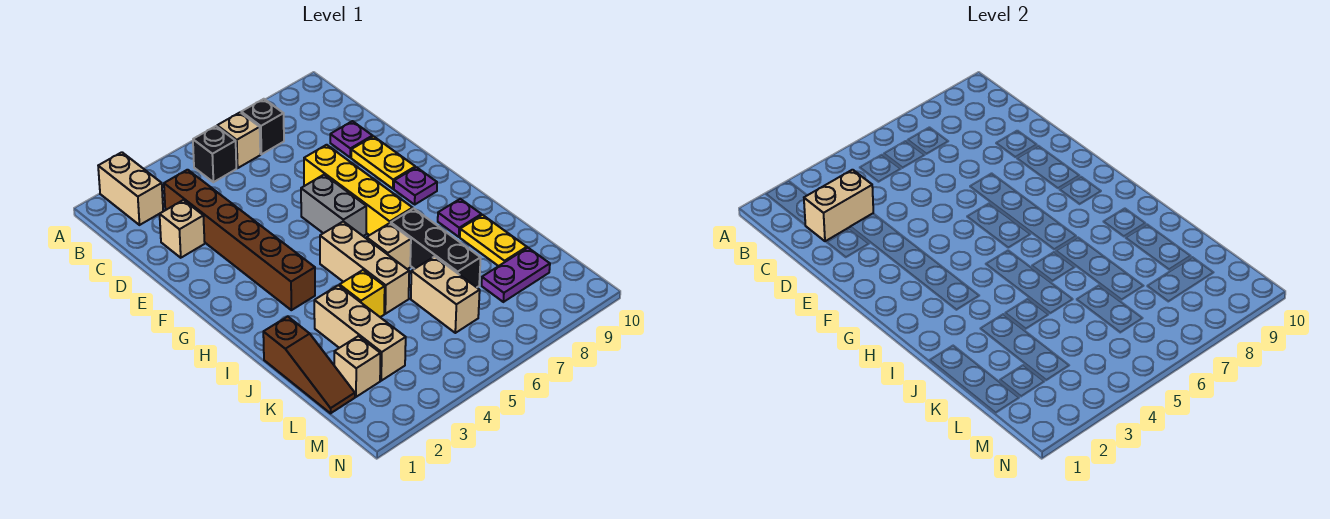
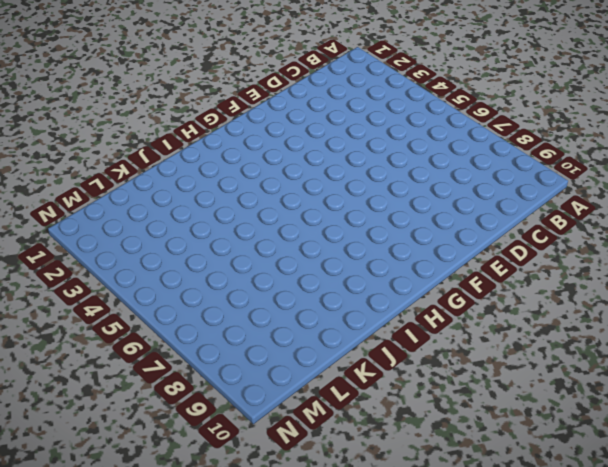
none -> tan 1x2 brick [98,152,163,225]
none -> black 1x1 brick [193,126,236,182]
none -> tan 1x1 brick [217,113,260,168]

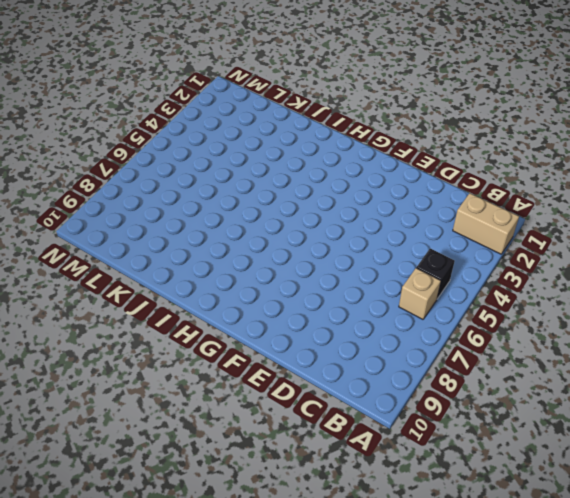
none -> black 1x1 brick [241,99,284,154]
none -> brown 1x6 brick [164,170,315,310]
none -> tan 1x1 brick [160,200,205,258]

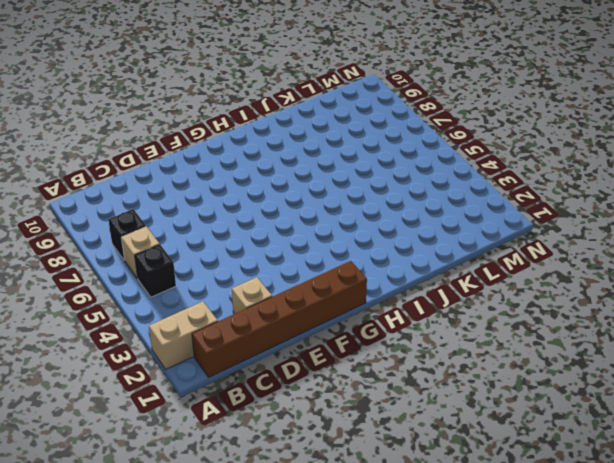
brown 1x6 brick [192,261,367,377] -> brown 1x6 brick moved to [164,170,315,310]
none -> purple 1x1 plate [330,121,373,157]
none -> yellow 1x4 brick [304,145,413,235]
none -> yellow 1x2 plate [351,136,415,189]

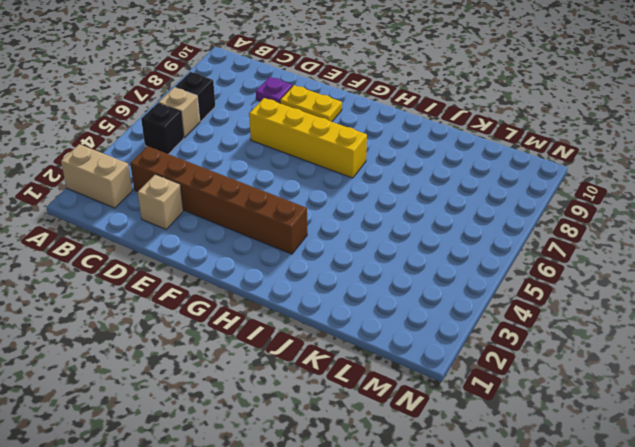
none -> grey 1x2 brick [301,175,366,236]
none -> purple 1x1 plate [394,167,437,204]
none -> tan 1x3 brick [320,221,409,314]

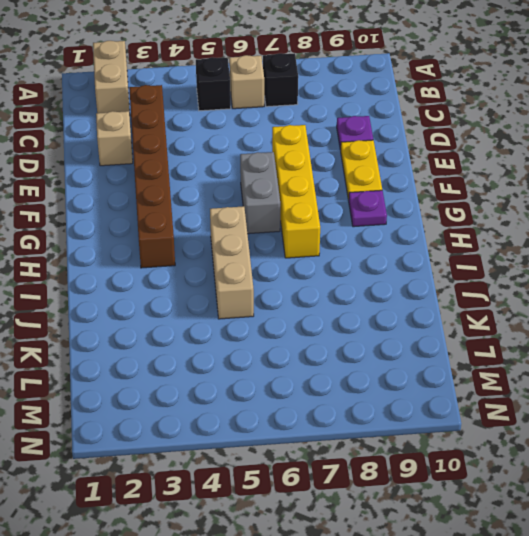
none -> tan 1x1 brick [367,223,411,269]
none -> black 1x3 brick [391,208,481,287]
none -> purple 1x1 plate [438,199,481,237]

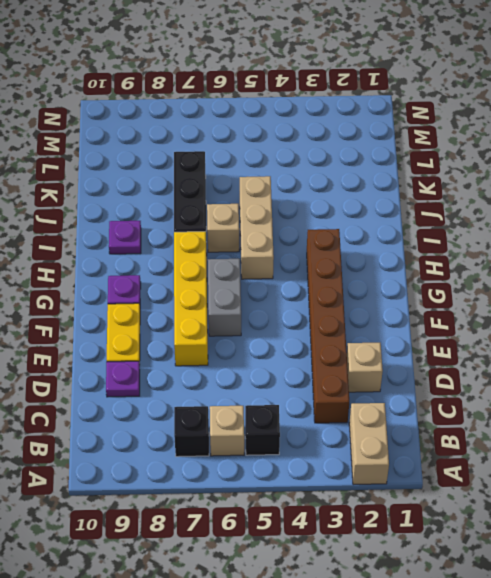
none -> brown 1x3 slope [263,317,355,413]
none -> tan 1x3 brick [314,285,406,381]
none -> yellow 1x1 brick [339,270,385,317]

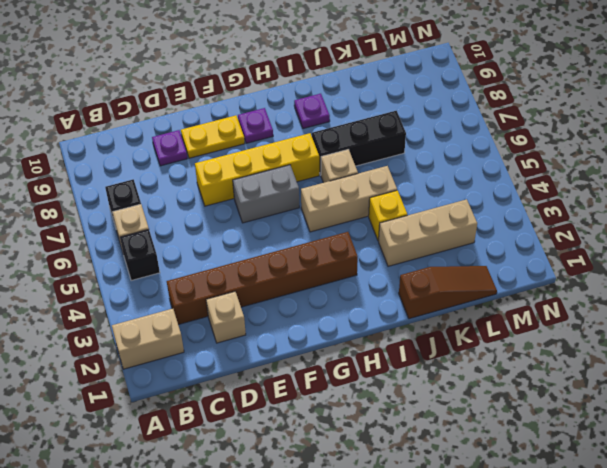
none -> yellow 1x2 plate [460,215,527,266]
none -> tan 1x2 brick [411,257,480,333]
none -> tan 1x1 brick [334,336,381,397]

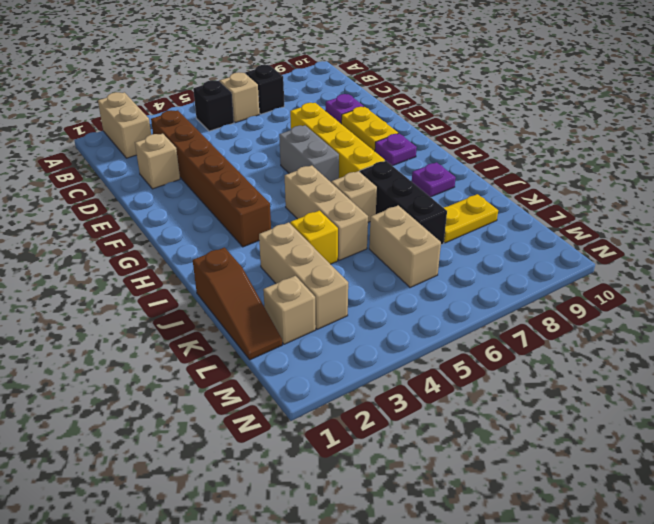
yellow 1x2 plate [443,194,498,243] -> yellow 1x2 plate turned to [460,215,527,266]
none -> purple 1x2 plate [482,248,550,302]
none -> tan 1x2 brick [804,170,873,241]

